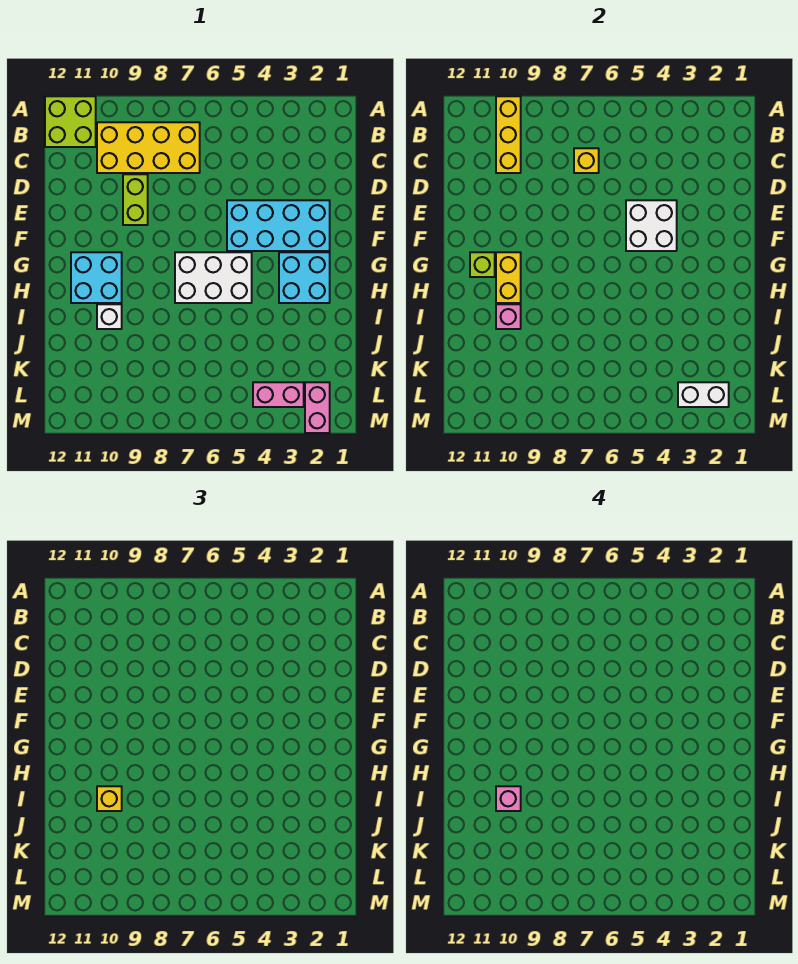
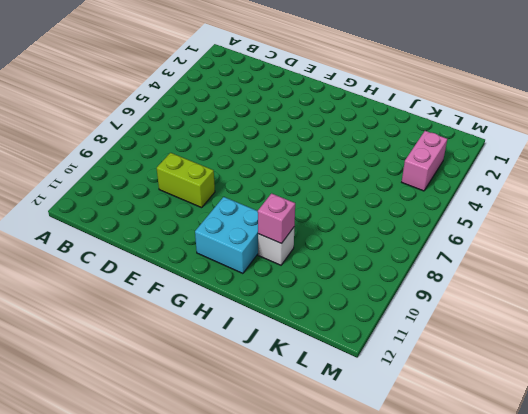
none -> lime 2x2 brick [45,96,96,147]
none -> yellow 2x4 brick [97,122,200,173]
none -> cyan 2x4 brick [227,200,330,251]

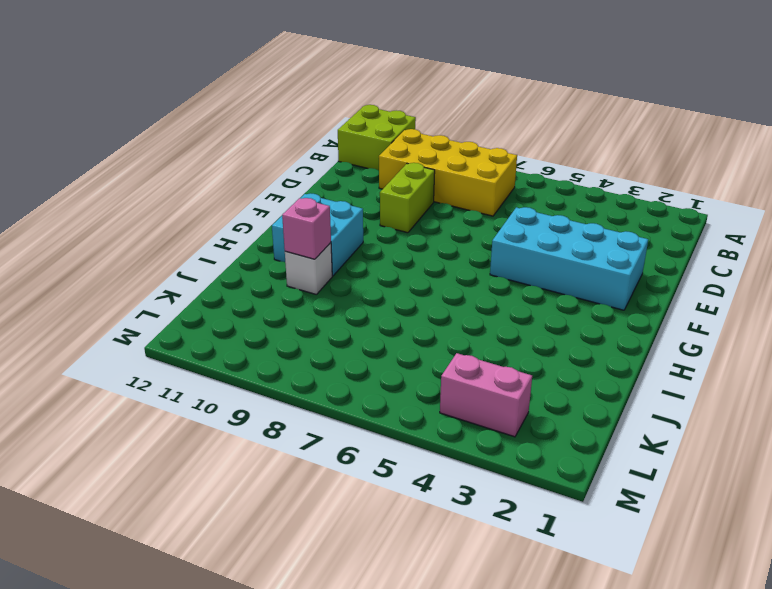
none -> cyan 2x2 brick [279,252,330,303]
none -> white 2x3 brick [175,252,252,303]
none -> pink 1x2 brick [305,382,330,433]

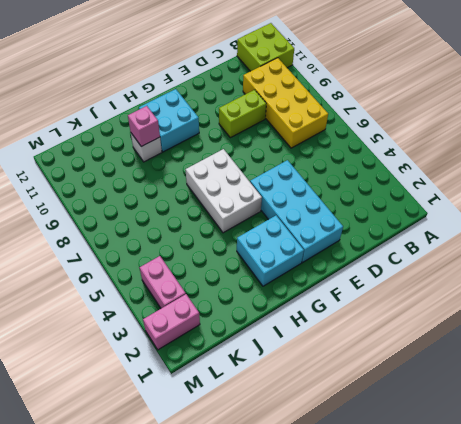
none -> yellow 1x3 brick [496,96,521,173]
none -> yellow 1x1 brick [574,148,599,173]
none -> white 2x2 brick [626,200,677,251]

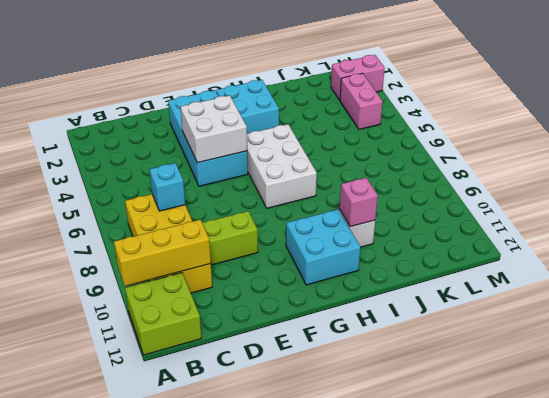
cyan 1x1 brick [149,163,185,211] -> yellow 1x1 brick [574,148,599,173]
none -> yellow 1x2 brick [496,252,521,303]
none -> lime 1x1 brick [470,252,495,277]
none -> white 1x2 brick [678,382,729,407]

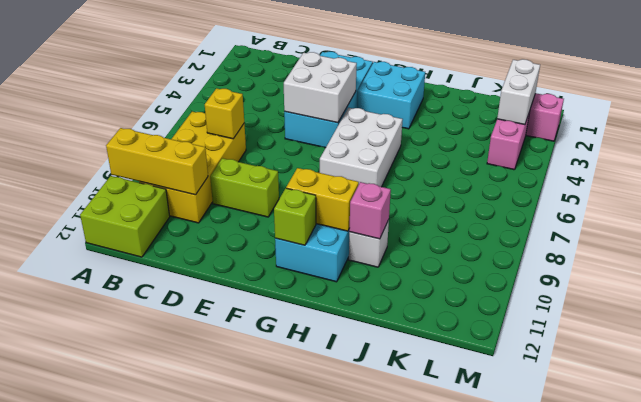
none -> yellow 1x1 brick [97,786,122,811]
none -> pink 1x1 brick [496,786,521,811]

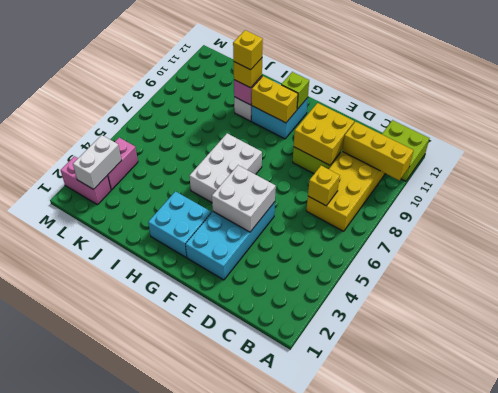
yellow 2x2 brick [294,103,354,165] -> none
yellow 1x1 brick [233,30,263,70] -> pink 1x1 brick [496,786,521,811]

